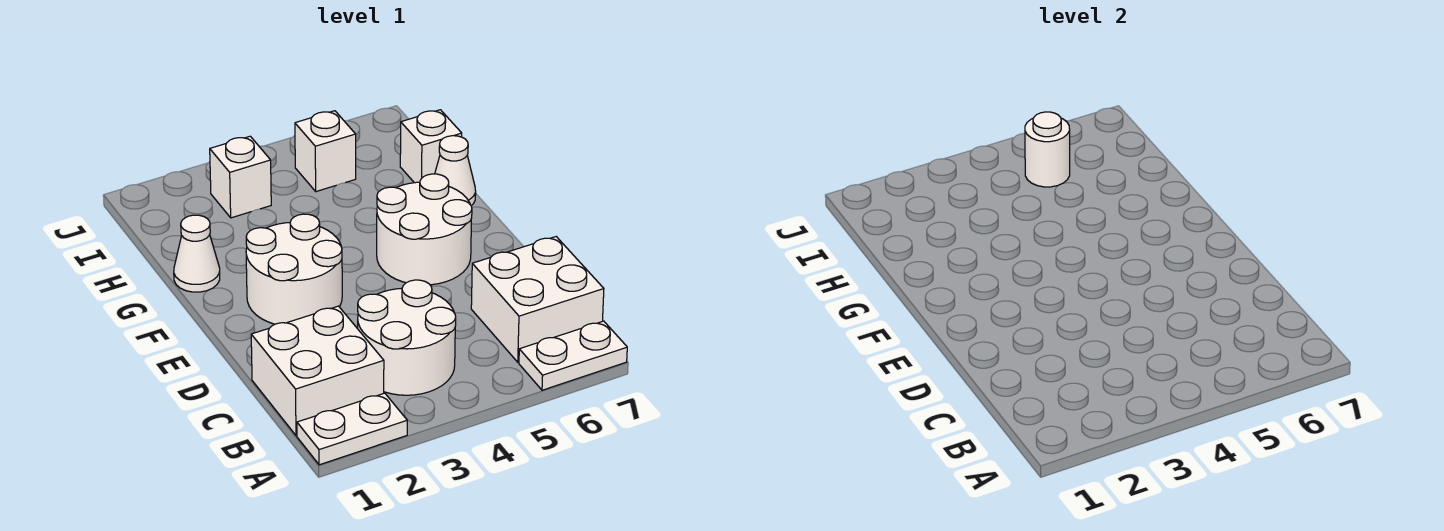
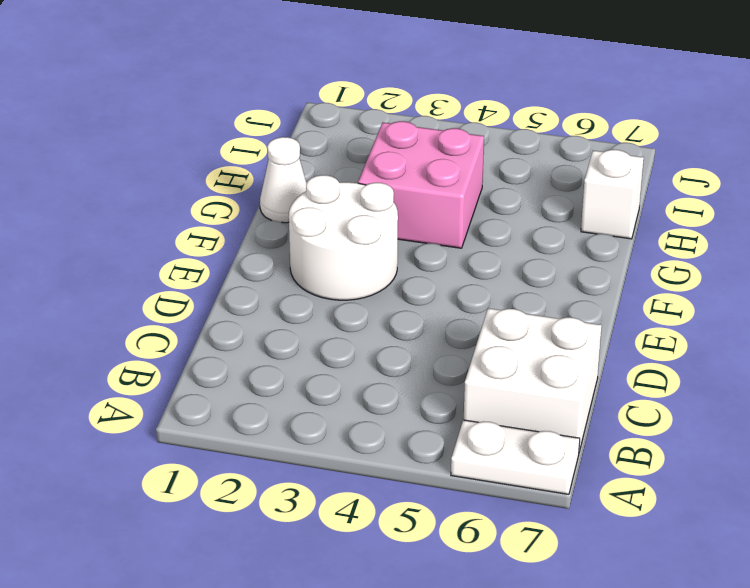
pink 2x2 brick [358,121,484,248] -> none
none -> white 1x2 plate [297,393,407,465]
none -> white 2x2 brick [251,306,384,436]
none -> white 2x2 round brick [358,280,456,395]

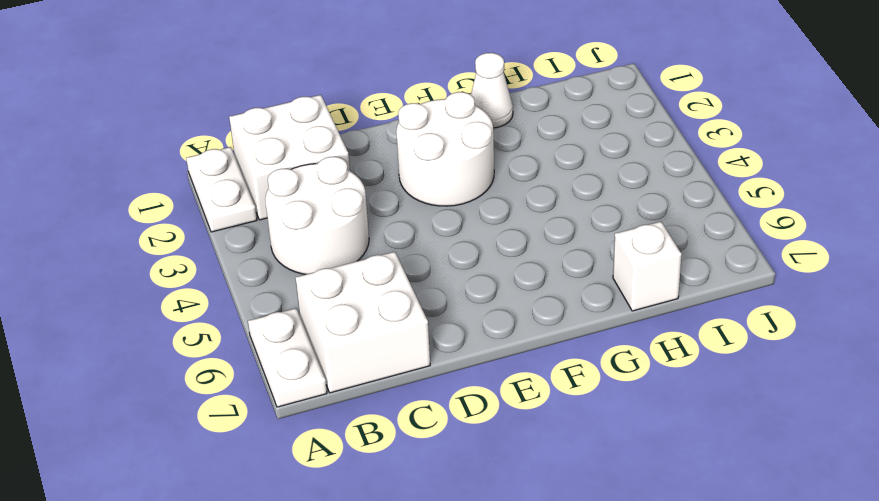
none -> white 2x2 round brick [377,174,472,285]
none -> white 1x1 cone [435,136,476,205]
none -> white 1x1 brick [210,136,271,218]

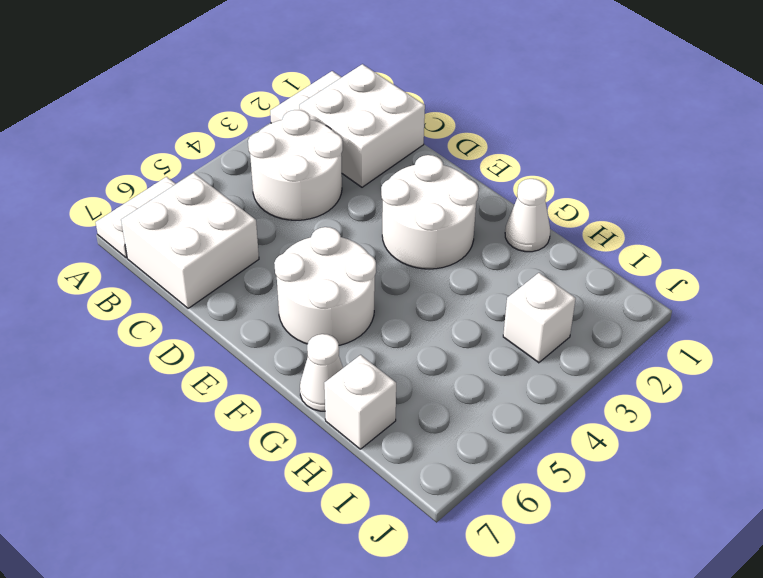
none -> white 1x1 brick [295,111,356,192]
none -> white 1x1 round brick [1025,112,1070,187]

